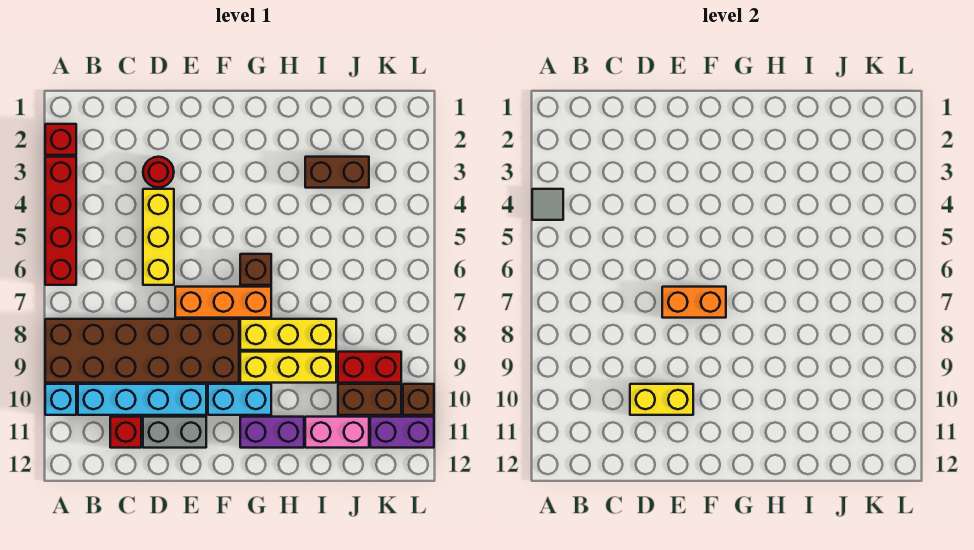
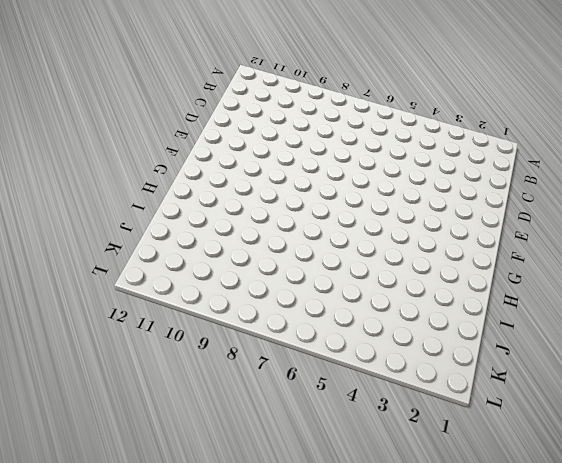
none -> red 1x1 brick [45,124,76,155]
none -> red 1x4 brick [45,157,76,285]
none -> brown 2x6 brick [45,319,239,383]

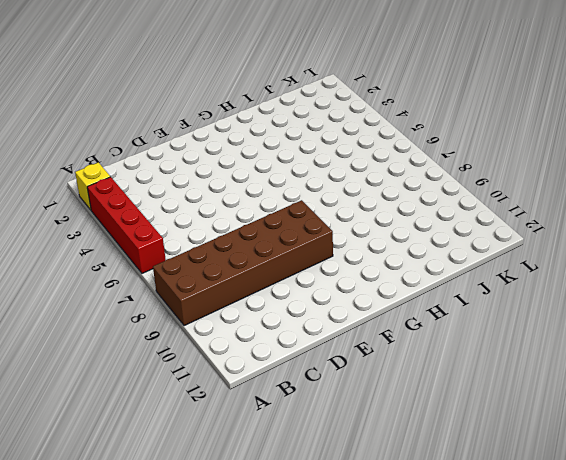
yellow 1x1 brick [75,163,110,210] -> red 1x1 brick [45,124,76,155]
none -> cyan 1x1 brick [45,384,76,415]
none -> cyan 1x4 brick [78,384,206,415]
none -> red 1x1 brick [110,417,141,448]

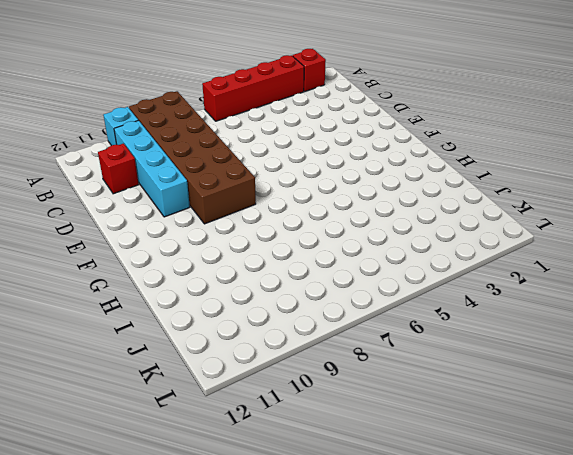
none -> red 1x1 round brick [143,157,174,188]
none -> yellow 1x3 brick [143,189,174,285]
none -> grey 1x2 brick [143,417,206,448]

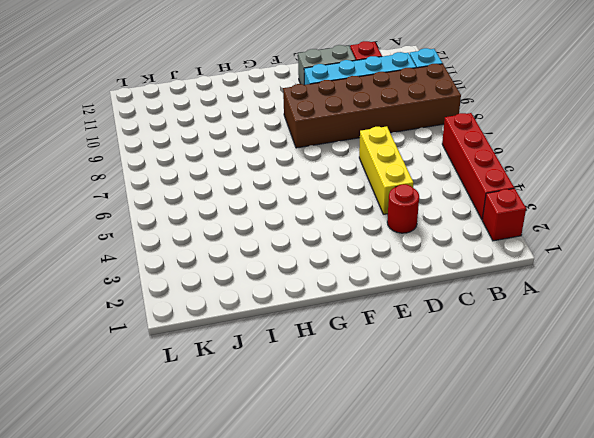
none -> orange 1x3 brick [175,287,271,318]
none -> cyan 1x2 brick [208,384,271,415]
none -> brown 1x1 brick [240,254,271,285]

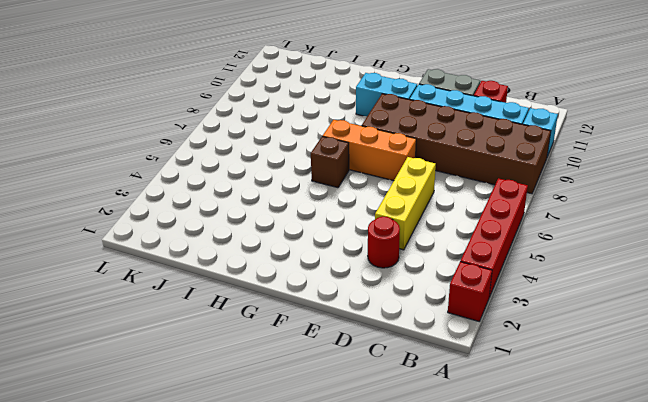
none -> yellow 1x3 brick [240,319,336,350]
none -> yellow 1x3 brick [240,352,336,383]
none -> purple 1x2 brick [240,417,304,448]

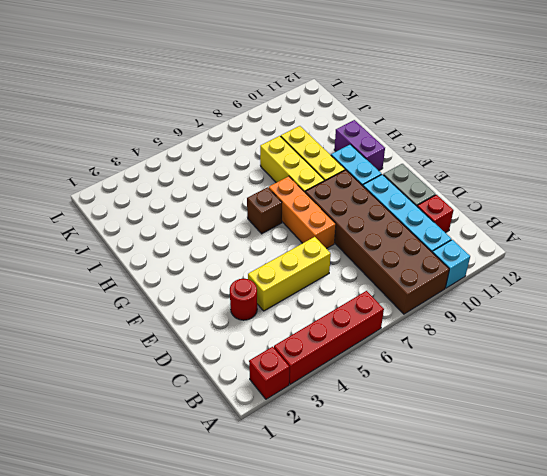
none -> brown 1x2 brick [305,157,369,188]
none -> pink 1x2 brick [305,417,369,448]
none -> red 1x2 brick [338,352,401,383]

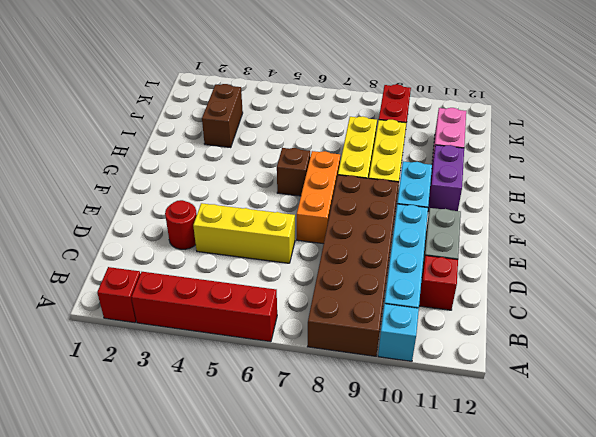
none -> brown 1x2 brick [338,384,401,415]
none -> purple 1x2 brick [370,417,434,448]
none -> brown 1x1 brick [403,384,434,415]

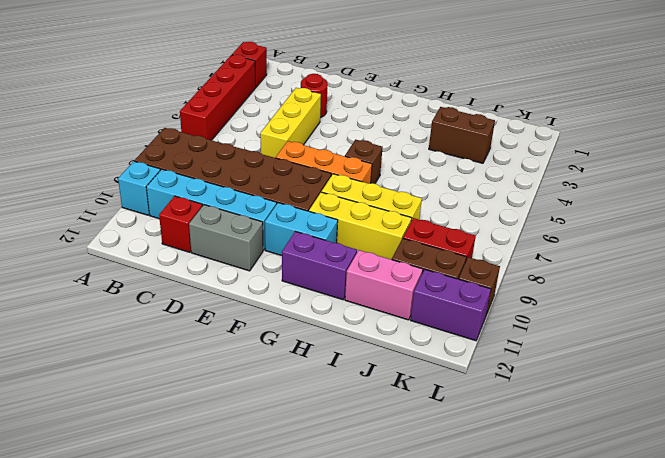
none -> grey 1x1 tile [532,189,563,220]
none -> yellow 1x2 brick [630,384,693,415]
none -> orange 1x2 brick [662,287,726,318]

